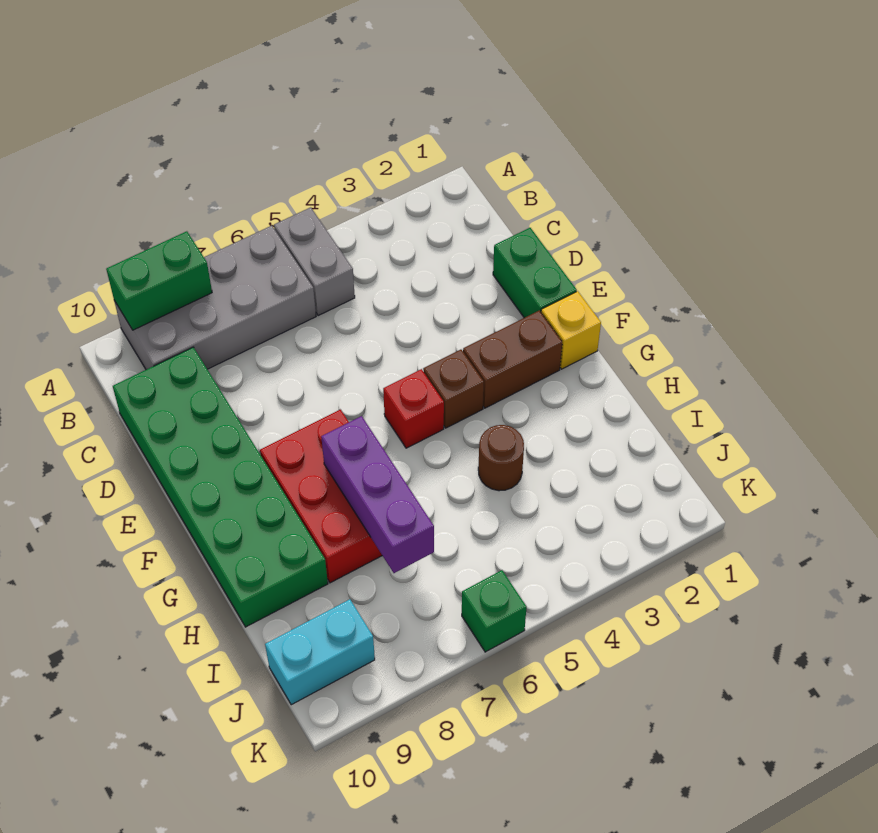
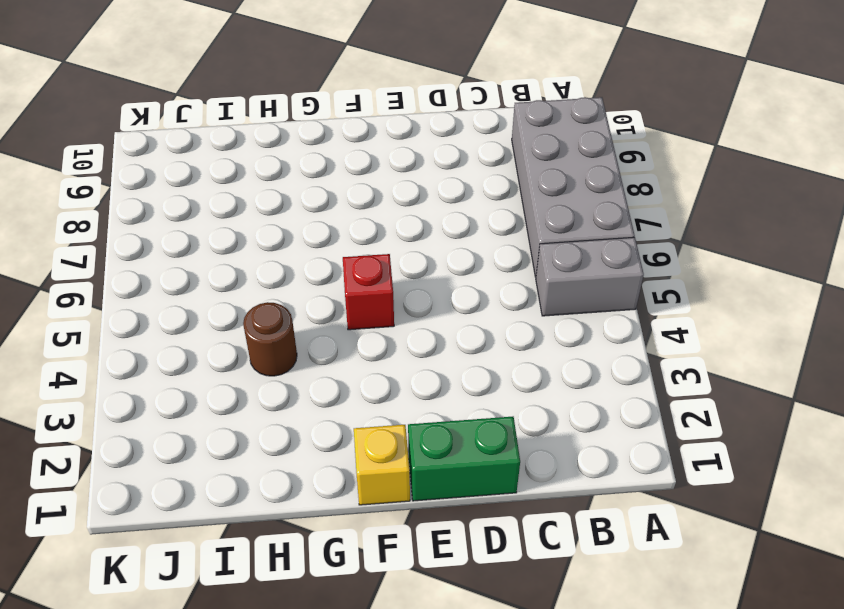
none -> green 2x6 brick [113,347,328,627]
none -> brown 1x2 brick [463,310,562,408]
none -> brown 1x1 brick [423,350,484,428]

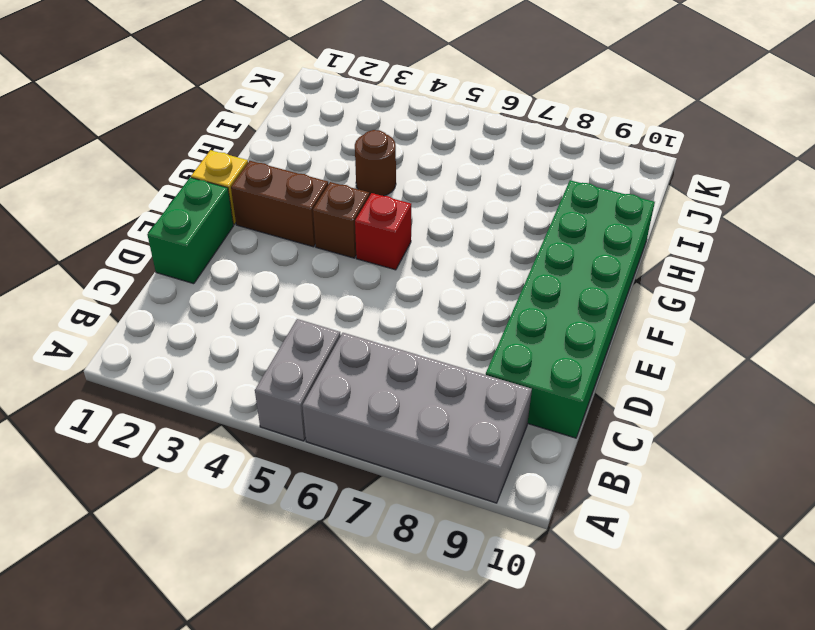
none -> red 2x3 brick [260,410,382,583]
none -> cyan 1x2 brick [265,599,375,705]
none -> green 1x1 brick [462,570,527,652]

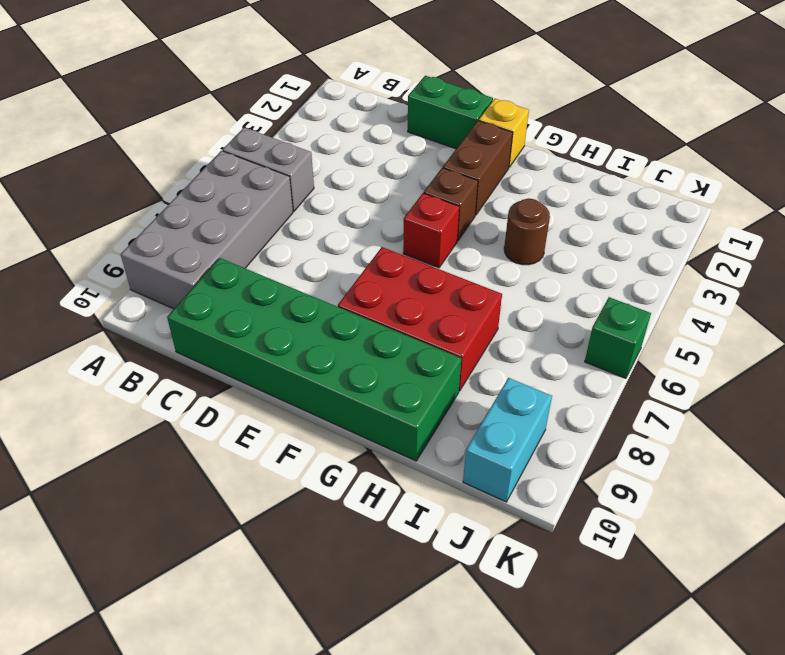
none -> green 1x2 brick [106,231,212,330]
none -> purple 1x3 brick [321,416,434,573]

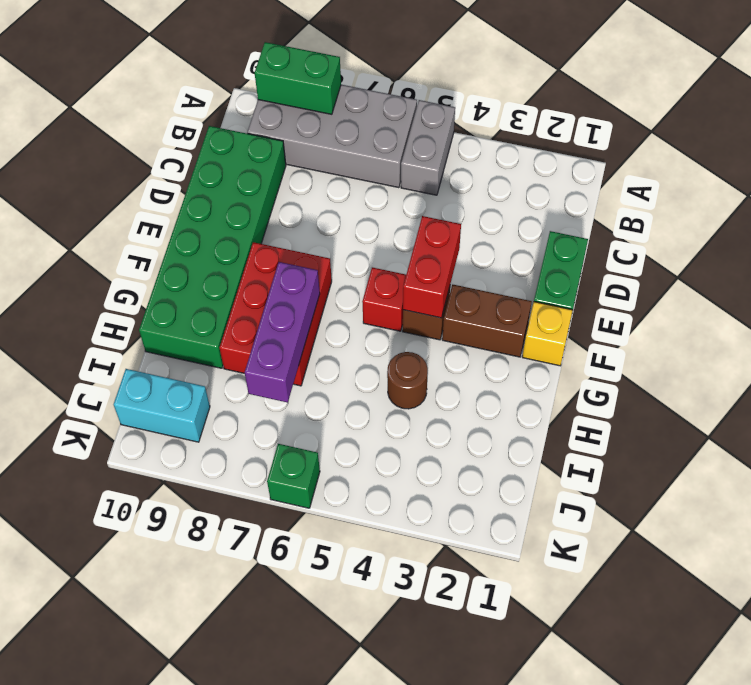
red 1x2 brick [403,216,461,318] -> none

